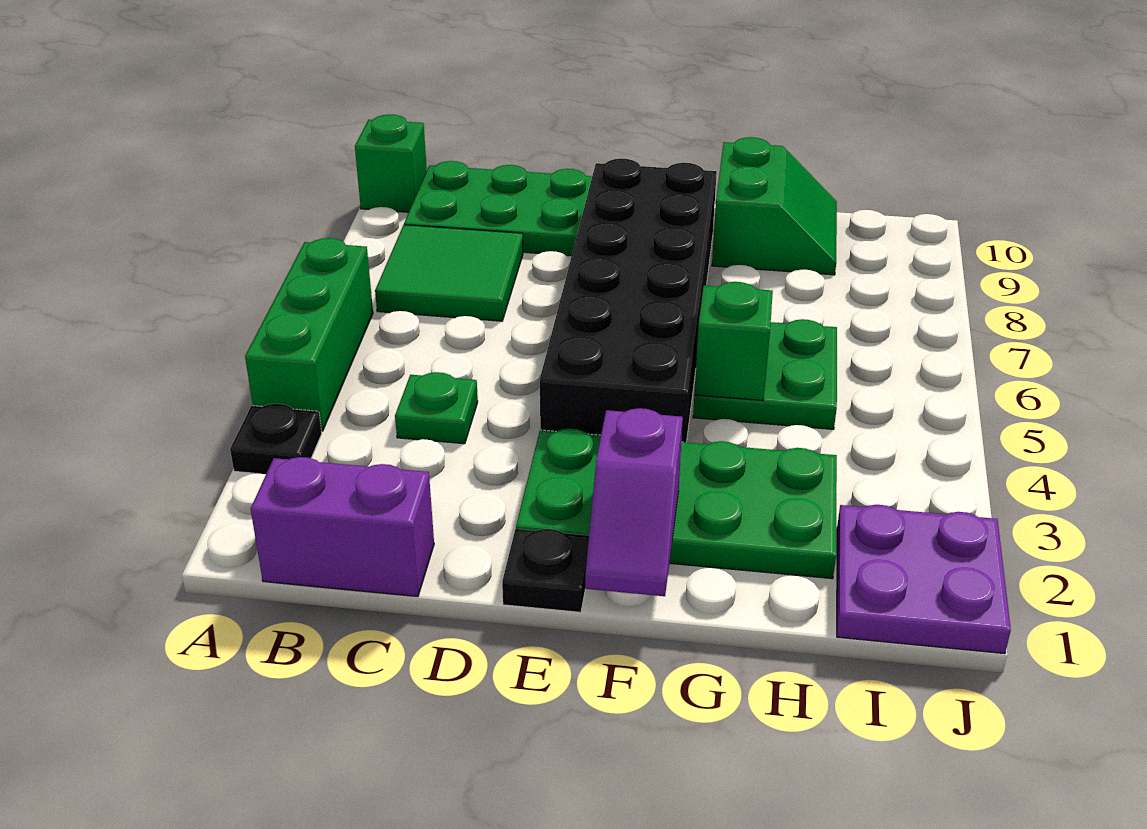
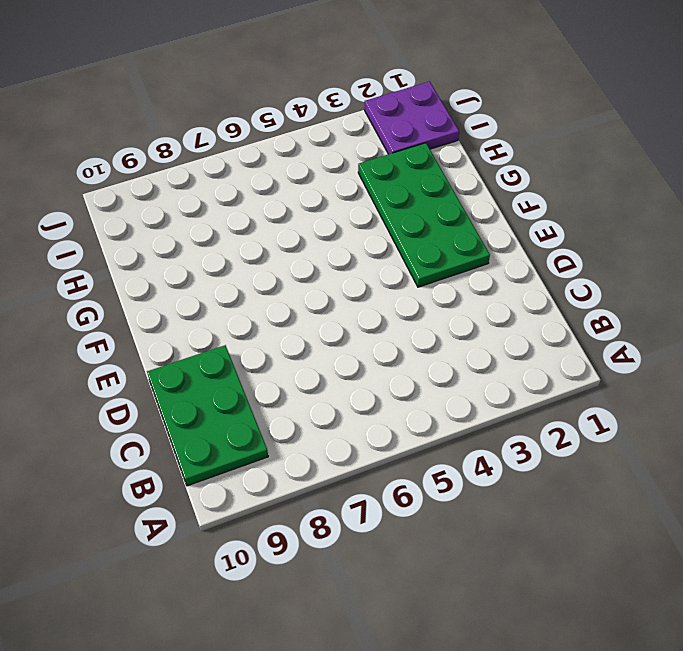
none -> black 1x1 plate [230,404,322,474]
none -> green 1x3 brick [245,238,373,431]
none -> green 1x1 brick [355,114,427,212]

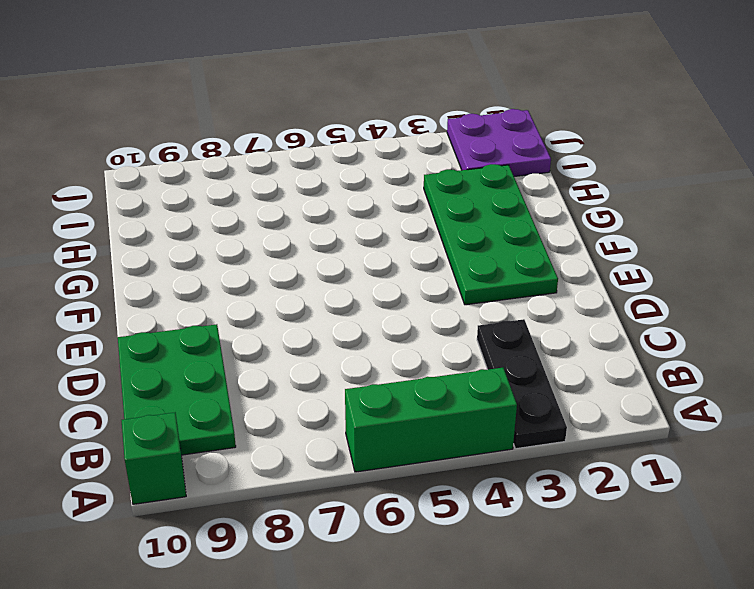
black 1x3 plate [477,319,567,449] -> black 1x1 plate [230,404,322,474]
none -> purple 1x2 brick [251,457,434,597]
none -> green 2x2 tile [375,225,523,321]
none -> green 1x1 plate [395,372,478,444]

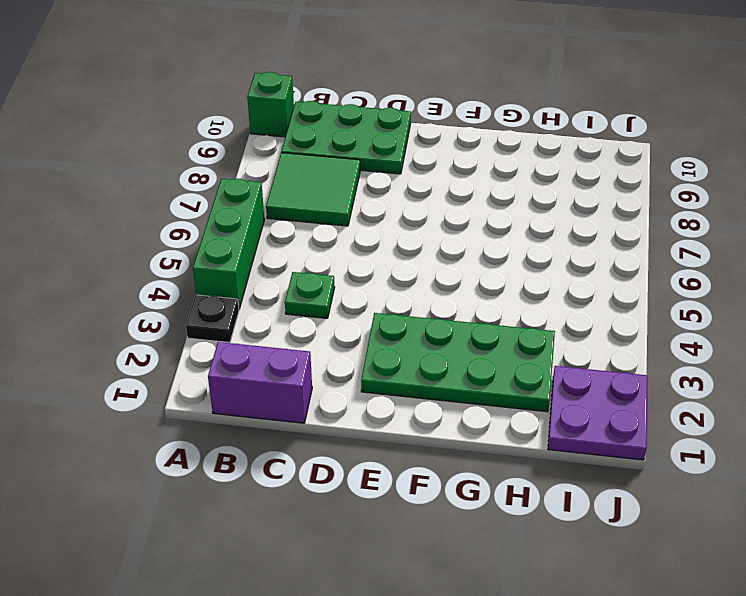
none -> black 1x1 plate [502,529,589,612]
none -> black 2x6 brick [540,159,717,442]
none -> green 2x2 plate [693,319,837,429]

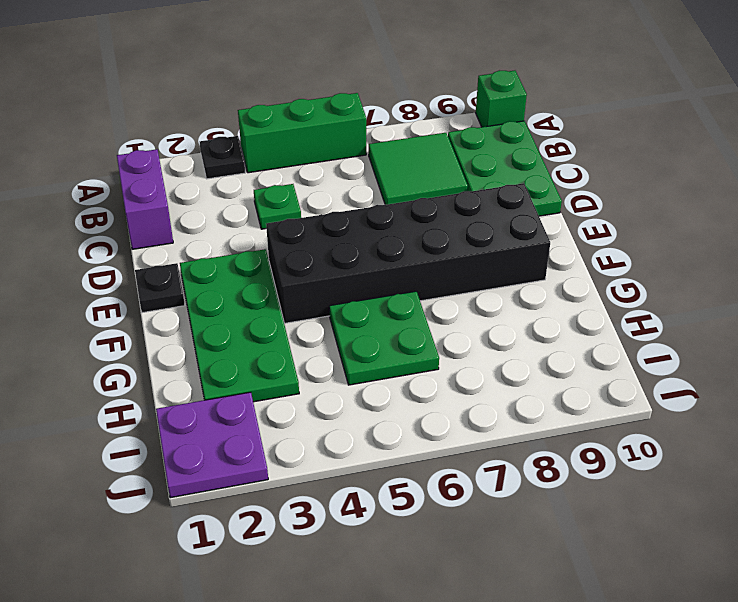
none -> green 2x2 slope [712,137,837,275]
none -> purple 1x2 slope [585,408,683,596]
none -> green 1x1 brick [694,282,773,401]

